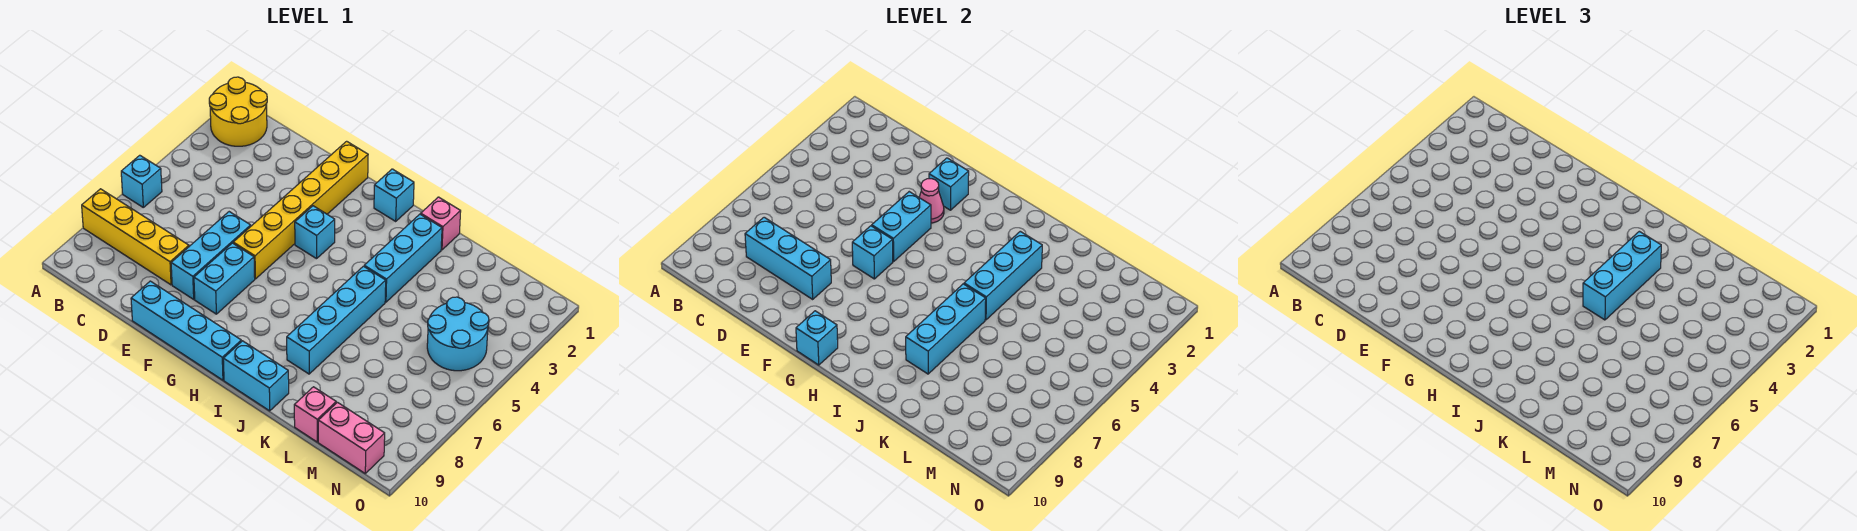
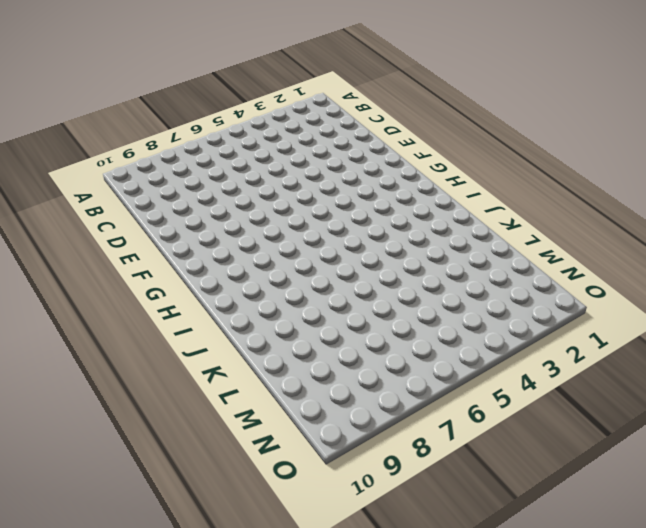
none -> yellow 2x2 round brick [209,77,267,146]
none -> cyan 1x1 brick [121,155,162,207]
none -> yellow 1x4 brick [82,189,189,285]

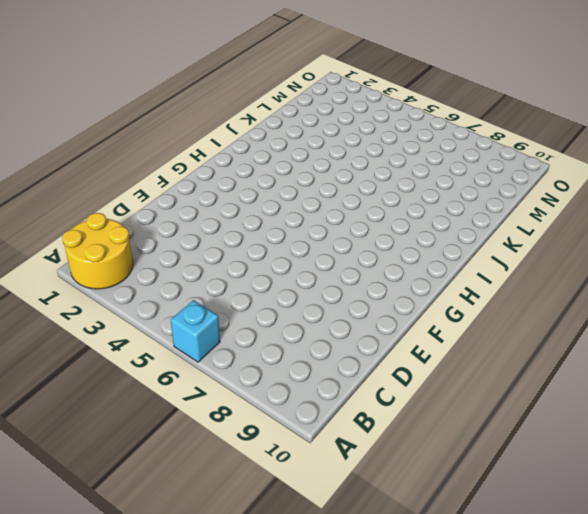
none -> yellow 1x4 brick [82,189,189,285]
none -> cyan 1x3 brick [171,212,251,299]
none -> cyan 1x4 brick [131,281,241,380]

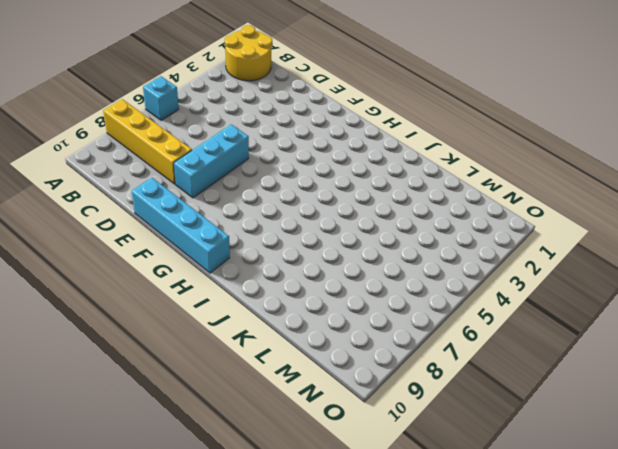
none -> yellow 1x6 brick [233,141,368,279]
none -> cyan 1x2 brick [194,243,255,314]
none -> cyan 1x1 brick [295,206,335,259]

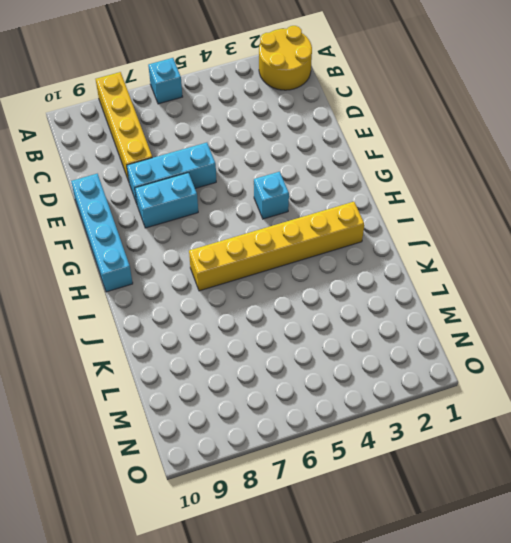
yellow 1x6 brick [189,202,364,291] -> yellow 1x6 brick moved to [233,141,368,279]
none -> cyan 1x1 brick [374,169,414,221]
none -> cyan 1x2 brick [223,341,289,411]
none -> pink 1x1 brick [421,197,461,250]

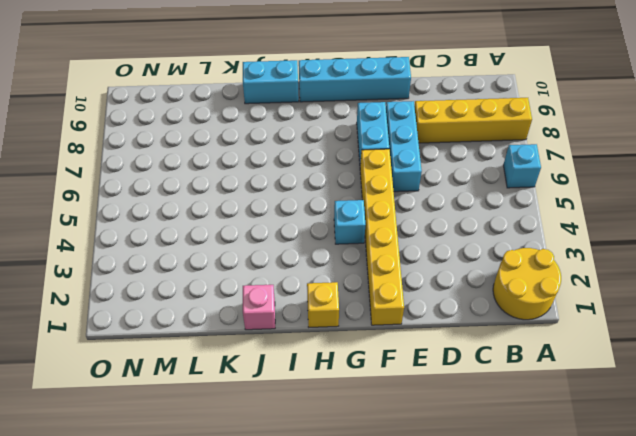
yellow 1x1 brick [307,282,339,327] -> cyan 1x1 brick [374,169,414,221]
none -> cyan 1x3 brick [364,214,442,302]
none -> cyan 1x4 brick [287,266,386,374]
none -> pink 1x1 brick [294,387,336,442]

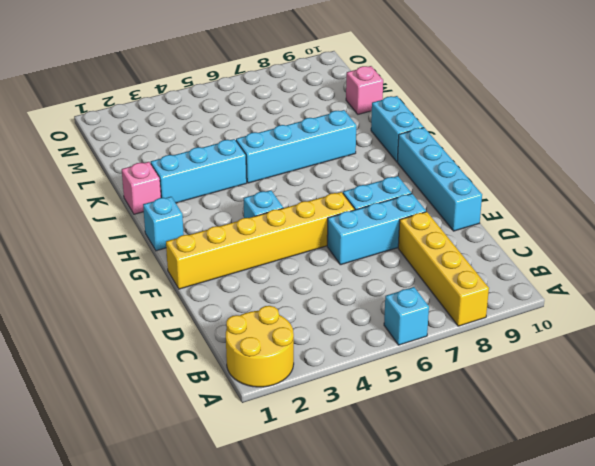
none -> cyan 2x2 round brick [427,297,489,371]
none -> pink 1x2 brick [318,402,385,473]
none -> cyan 1x3 brick [745,217,831,299]

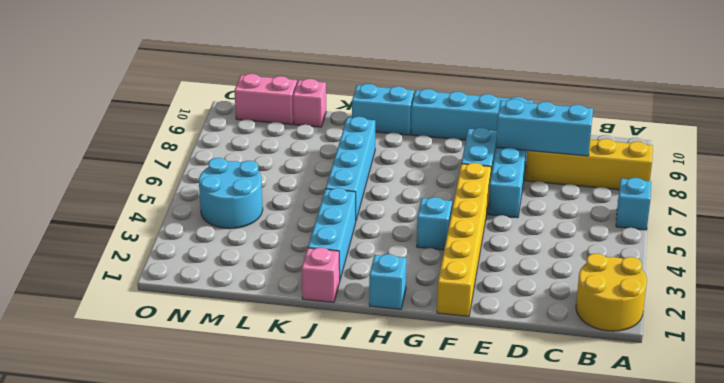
none -> cyan 1x1 brick [929,158,969,210]
none -> pink 1x1 cone [919,179,944,223]
none -> cyan 1x2 brick [872,192,931,261]

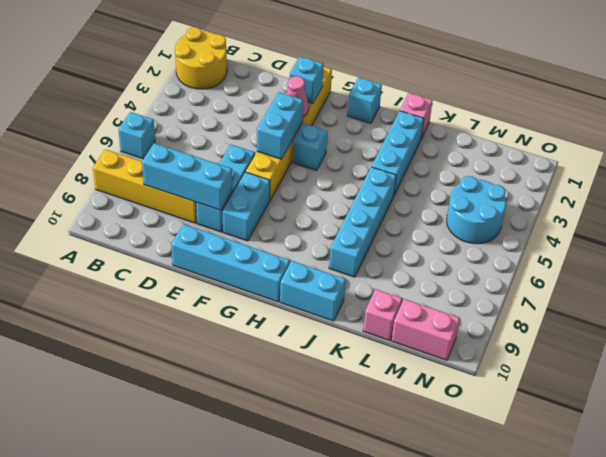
none -> cyan 1x1 brick [852,226,893,279]
none -> cyan 1x1 brick [796,311,838,365]
none -> cyan 1x3 brick [964,231,1042,320]

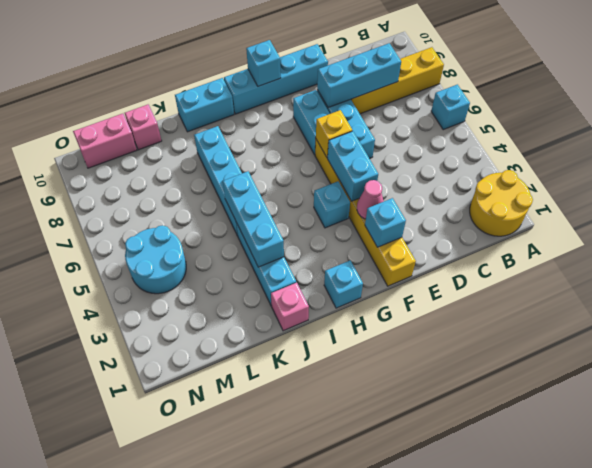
yellow 1x1 brick [315,110,352,158] -> cyan 1x1 brick [852,226,893,279]
none -> cyan 1x3 brick [906,284,986,374]
none -> cyan 1x3 brick [1583,231,1661,320]

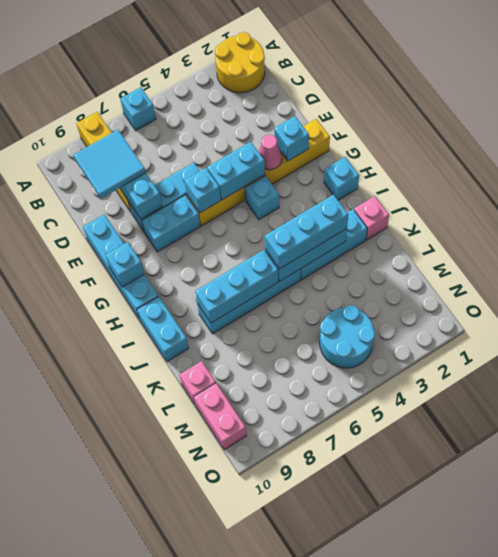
cyan 2x2 tile [74,130,146,198] -> none

